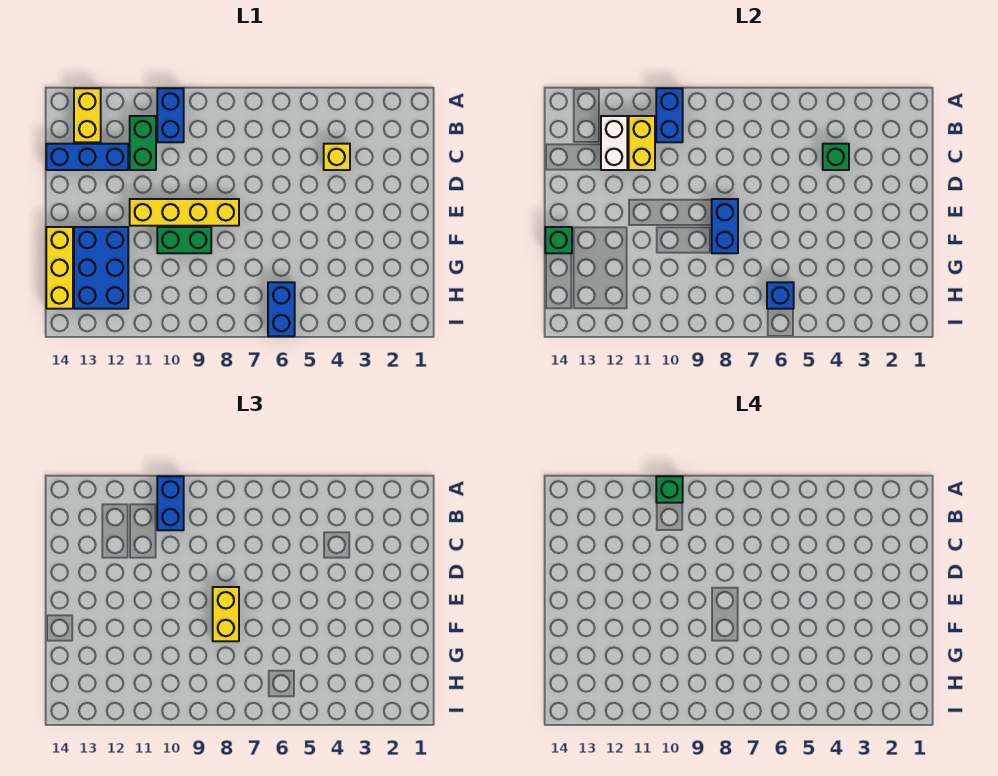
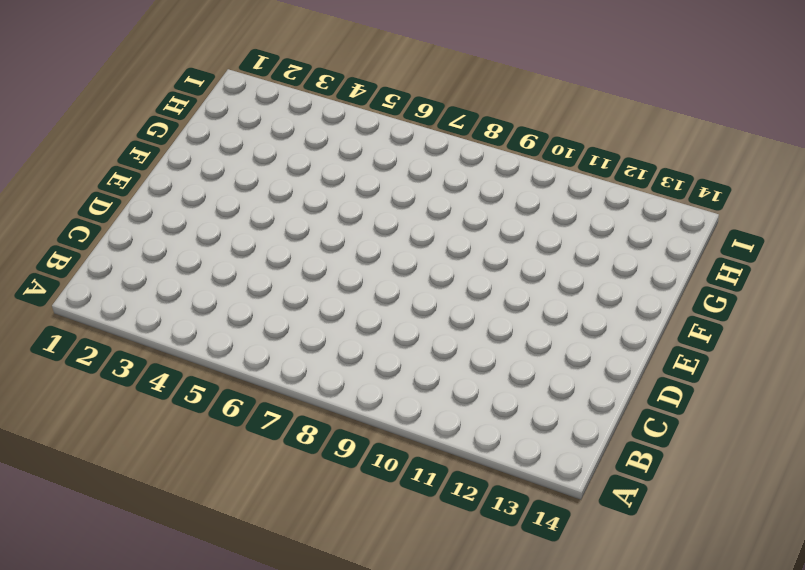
none -> blue 1x2 brick [157,88,184,142]
none -> yellow 1x2 brick [74,88,101,142]
none -> green 1x2 brick [130,116,156,170]

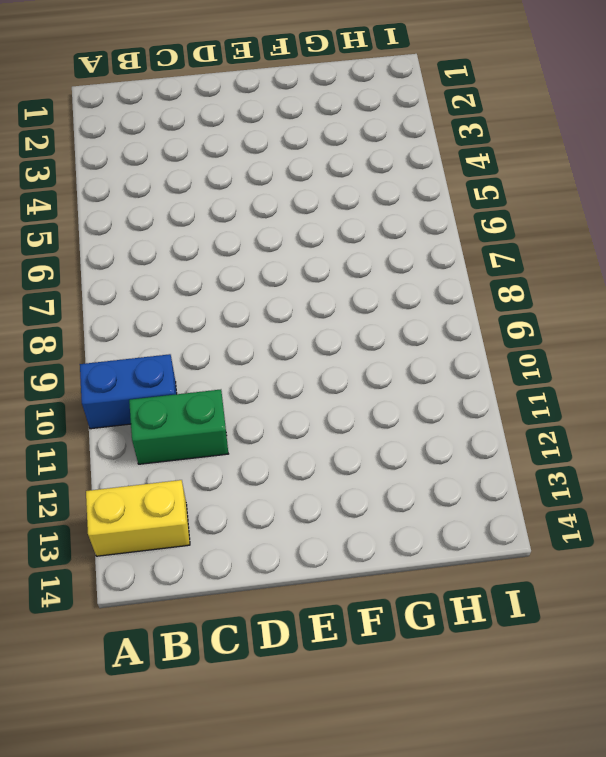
none -> yellow 1x1 brick [324,144,350,170]
none -> blue 1x3 brick [46,144,128,170]
none -> yellow 1x4 brick [130,199,239,226]

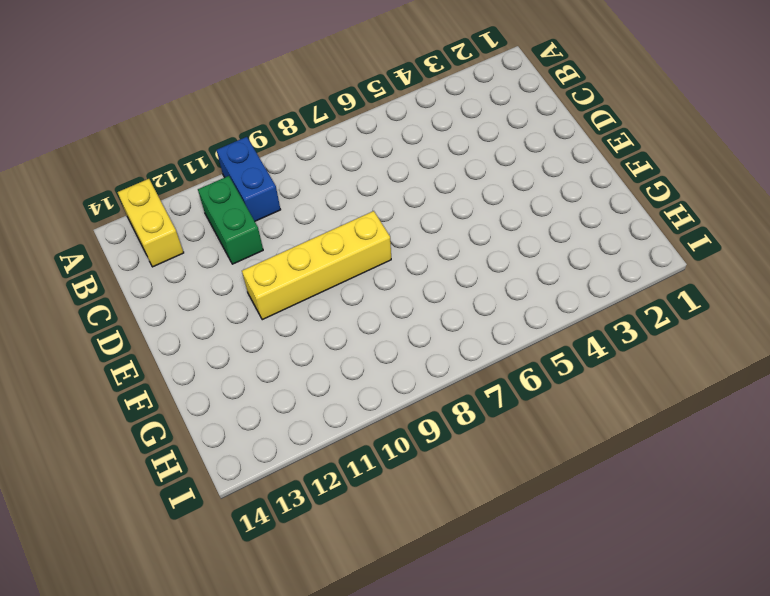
none -> yellow 1x1 brick [324,144,350,170]
none -> blue 1x3 brick [46,144,128,170]
none -> green 1x2 brick [157,227,211,253]

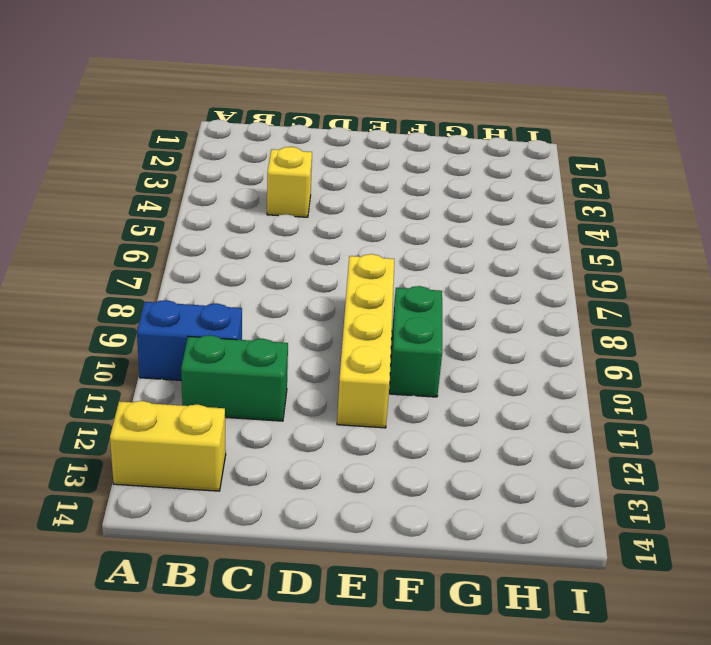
none -> blue 1x3 brick [46,144,128,170]
none -> blue 2x3 brick [74,227,128,309]
none -> yellow 1x3 brick [46,227,73,309]

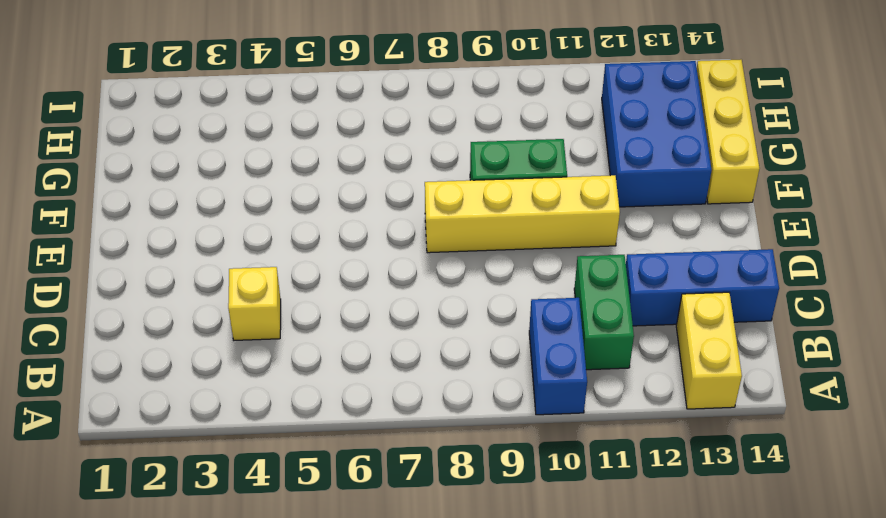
none -> blue 1x2 brick [268,282,295,336]
none -> blue 1x2 brick [656,88,683,142]
none -> yellow 1x2 brick [629,116,655,170]

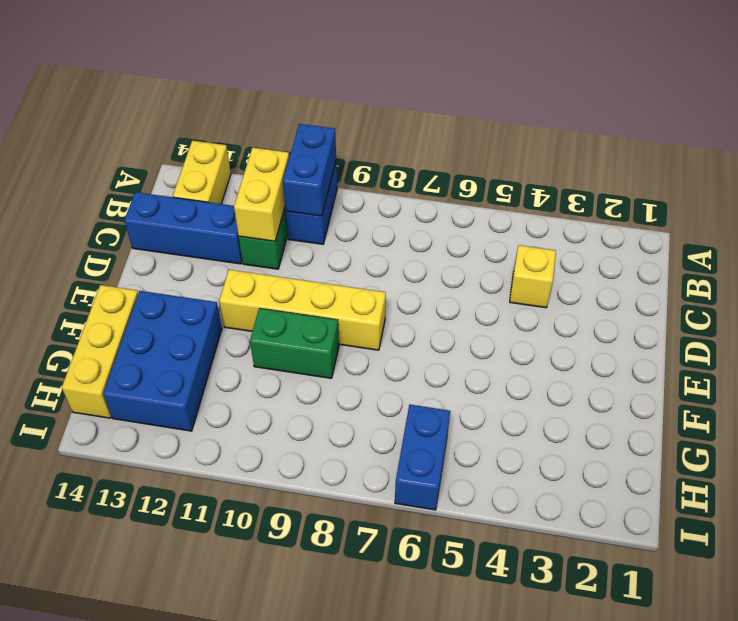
none -> white 1x2 brick [601,116,627,170]
none -> green 1x1 brick [823,144,849,170]
none -> blue 1x2 brick [712,199,738,253]

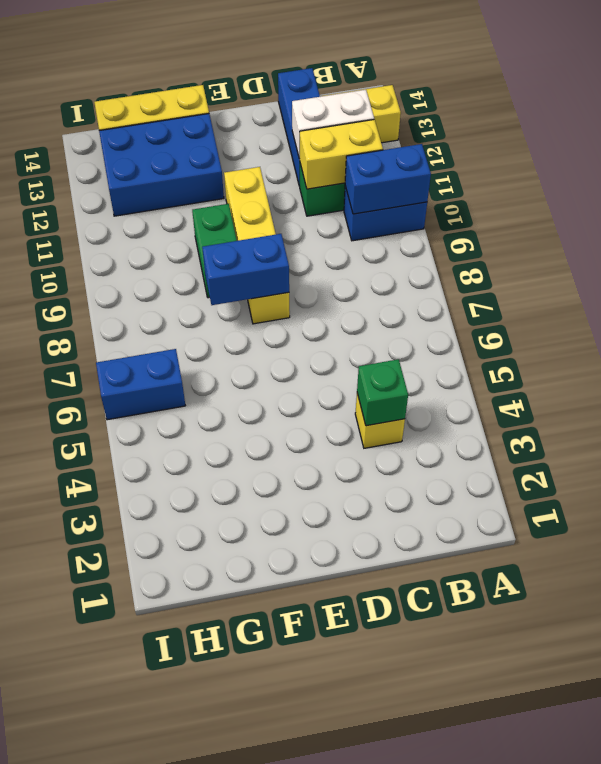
none -> green 1x1 brick [545,227,572,253]
none -> blue 1x1 brick [767,282,794,309]
none -> blue 1x2 brick [157,476,184,530]

